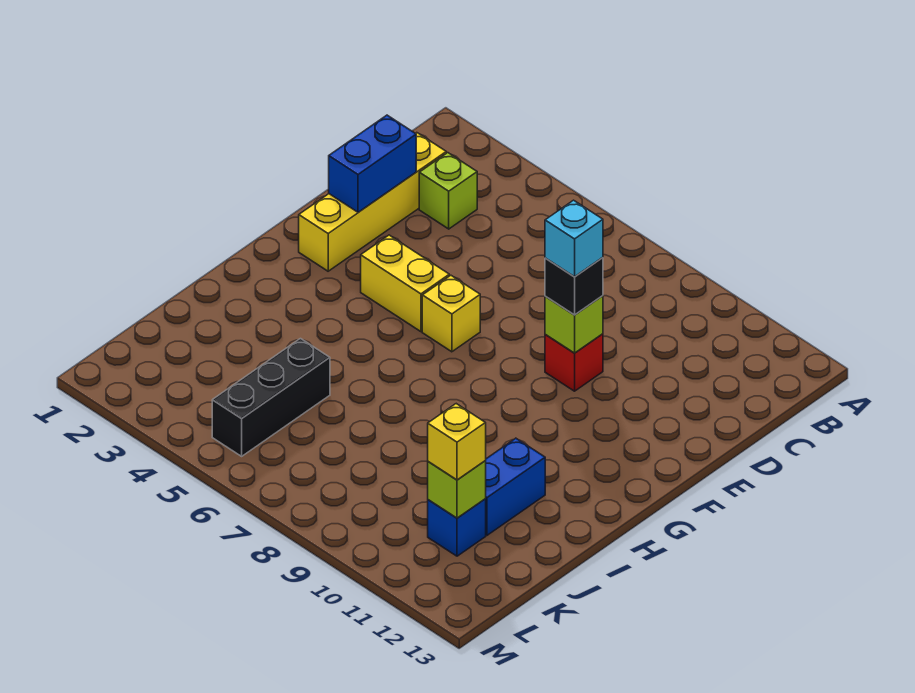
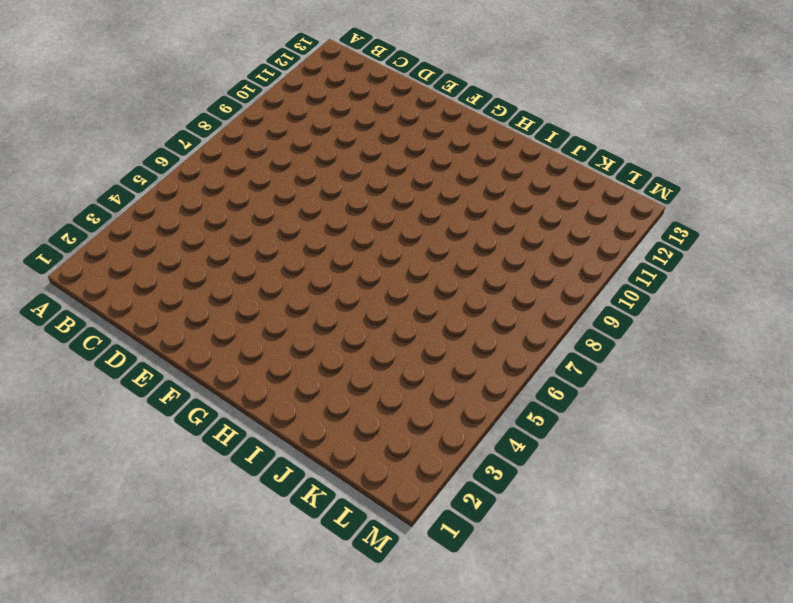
none -> yellow 1x4 brick [299,133,446,271]
none -> lime 1x1 brick [419,153,477,229]
none -> red 1x1 brick [545,334,603,391]

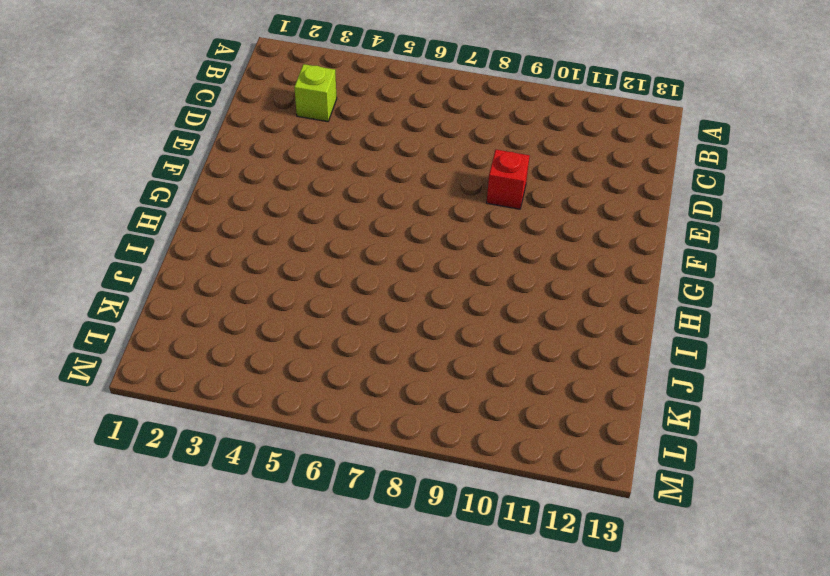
none -> yellow 1x4 brick [299,133,446,271]
none -> yellow 1x2 brick [361,235,449,332]
none -> yellow 1x1 brick [422,275,480,352]

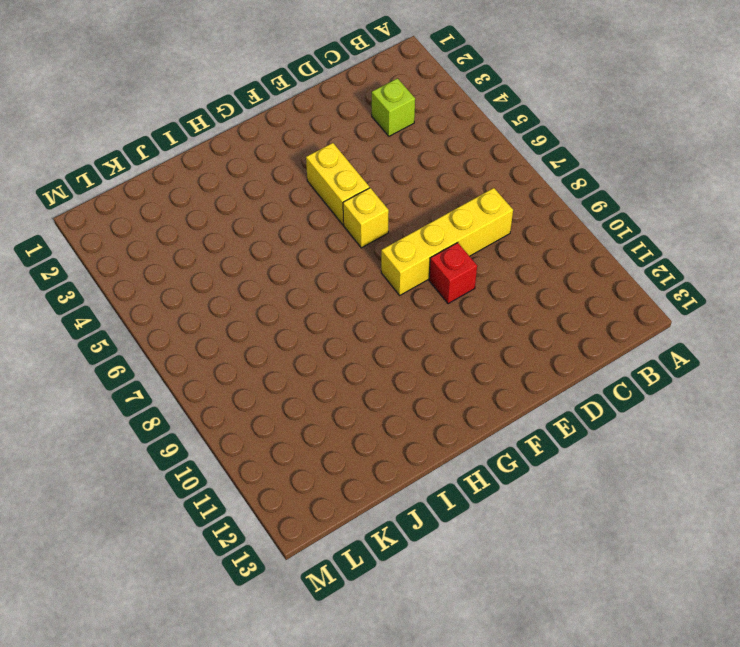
yellow 1x4 brick [381,188,513,295] -> yellow 1x4 brick moved to [299,133,446,271]
none -> blue 1x2 brick [485,438,545,535]
none -> black 1x3 brick [212,339,330,456]
none -> blue 1x1 brick [428,499,486,556]

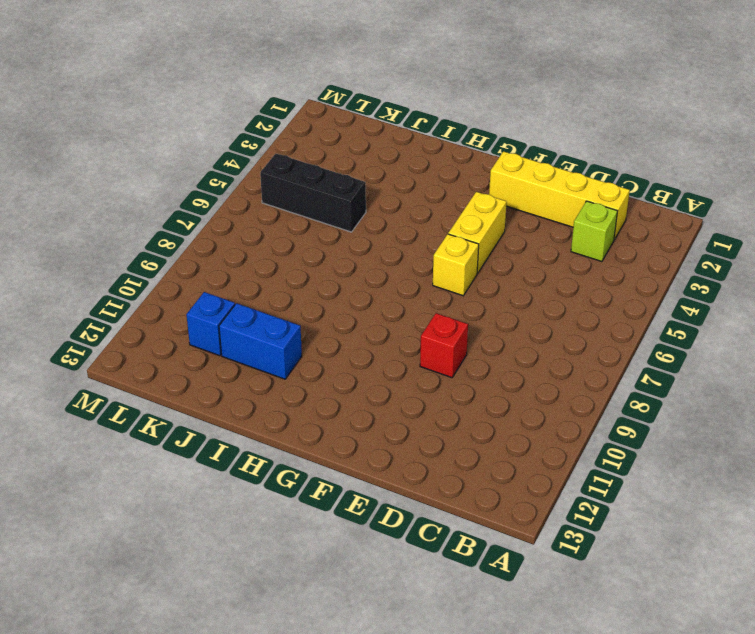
none -> blue 1x2 brick [329,115,416,212]
none -> lime 1x1 brick [545,296,603,353]
none -> lime 1x1 brick [428,461,486,518]

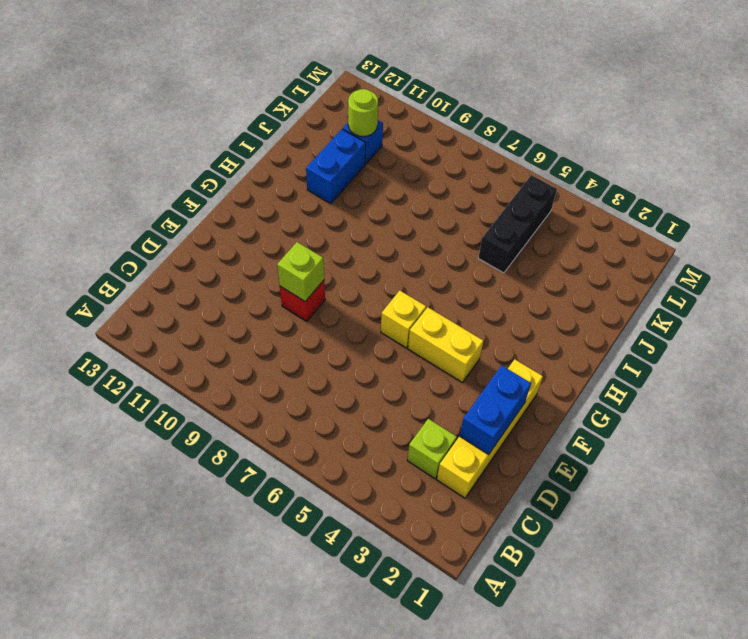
lime 1x1 round brick [348,89,378,137] -> lime 1x1 brick [428,461,486,518]
none -> black 1x1 brick [545,257,603,315]
none -> yellow 1x1 brick [428,404,486,480]
none -> cyan 1x1 brick [545,200,603,277]

